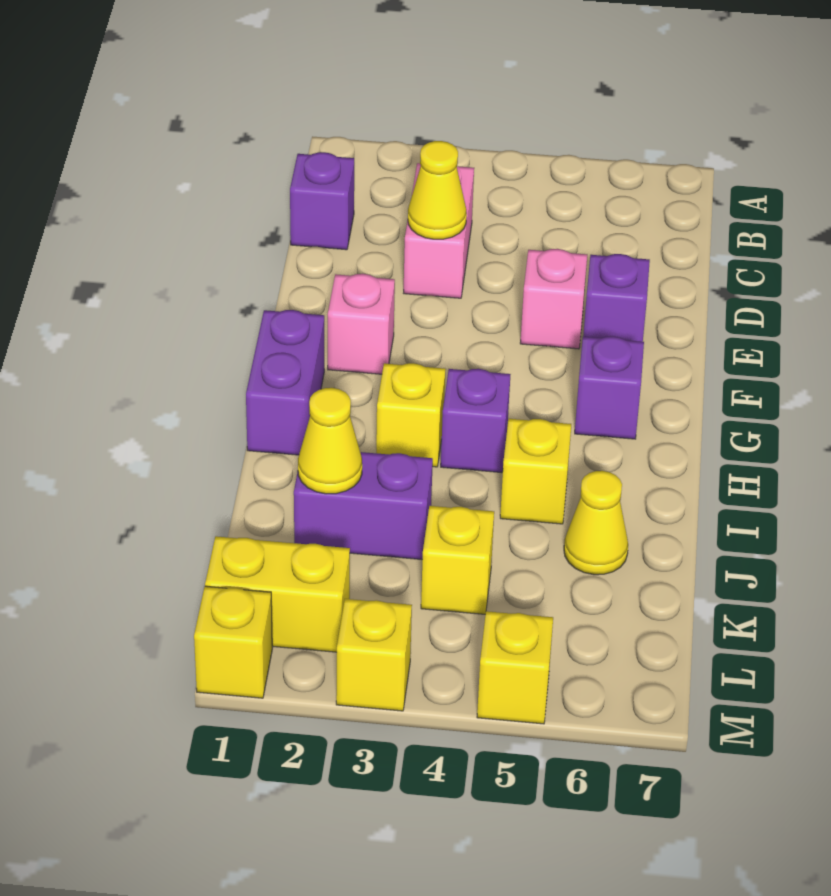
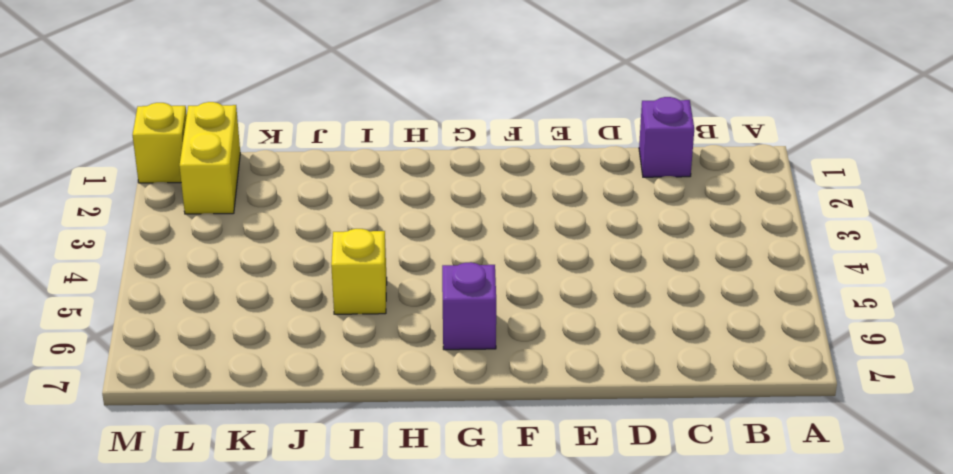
none -> pink 1x2 brick [404,163,474,298]
none -> pink 1x1 brick [520,249,587,349]
none -> purple 1x1 brick [583,254,650,342]

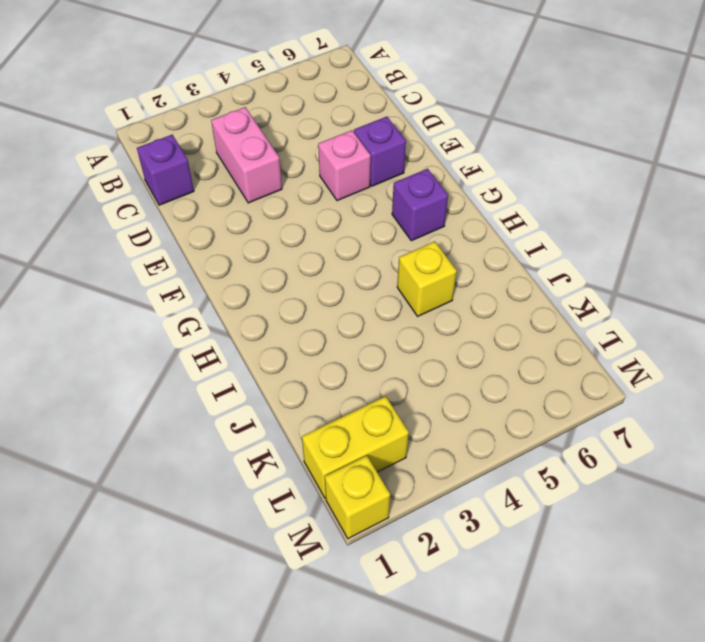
none -> pink 1x1 brick [328,274,395,374]
none -> purple 1x2 brick [246,310,324,455]
none -> yellow 1x1 brick [376,363,446,467]

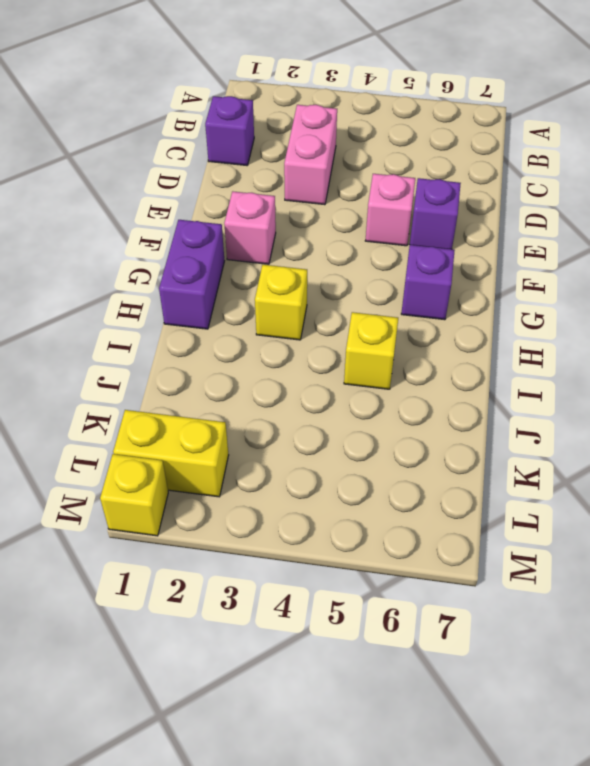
none -> purple 1x1 brick [441,369,510,473]
none -> purple 1x2 brick [294,452,433,560]
none -> yellow 1x1 cone [564,471,628,575]

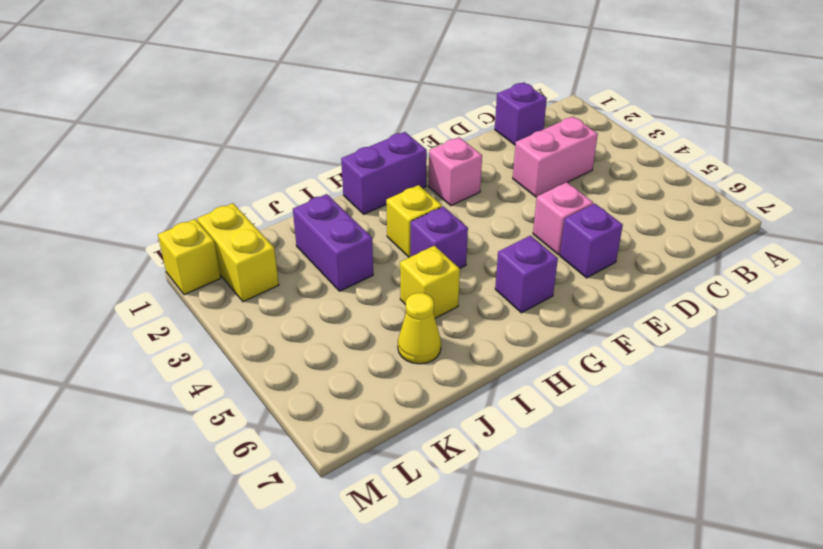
none -> yellow 1x1 brick [421,506,494,614]
none -> yellow 1x1 brick [336,599,412,711]
none -> yellow 1x1 brick [477,611,553,724]

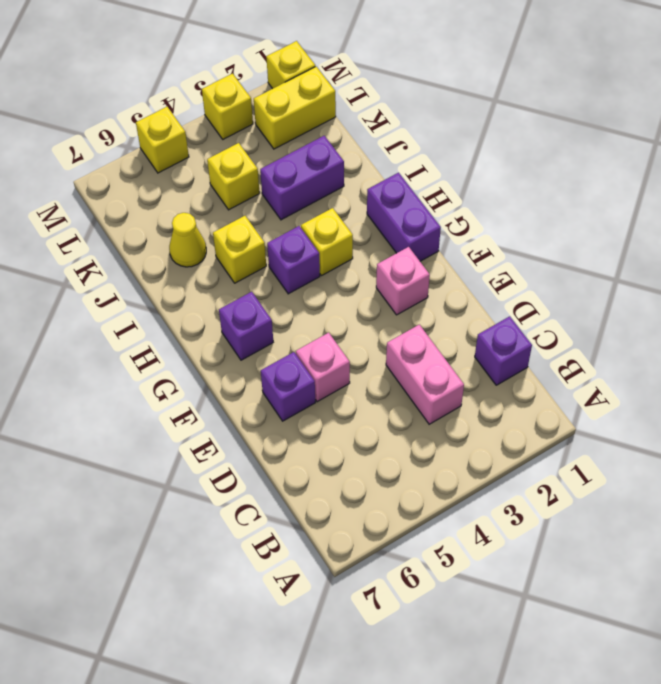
none -> yellow 1x1 cone [408,141,467,239]
none -> yellow 1x1 cone [298,388,362,494]

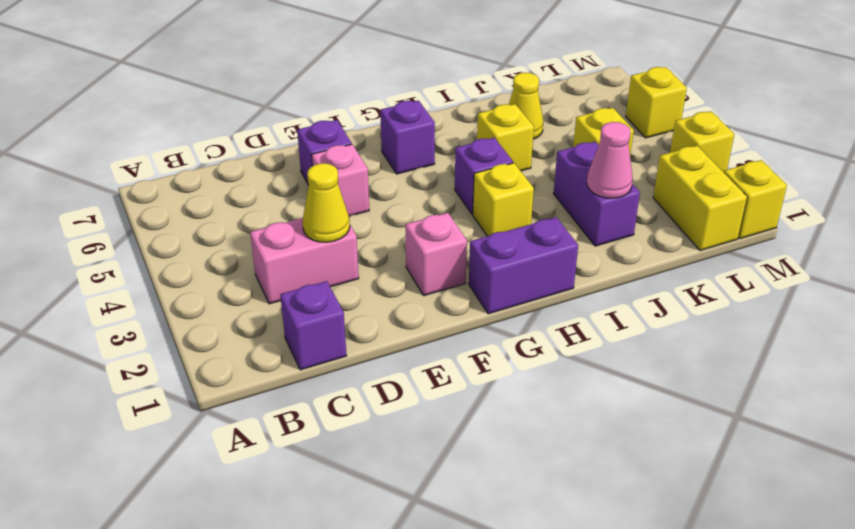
pink 1x1 cone [587,122,633,198] -> yellow 1x1 cone [298,388,362,494]

